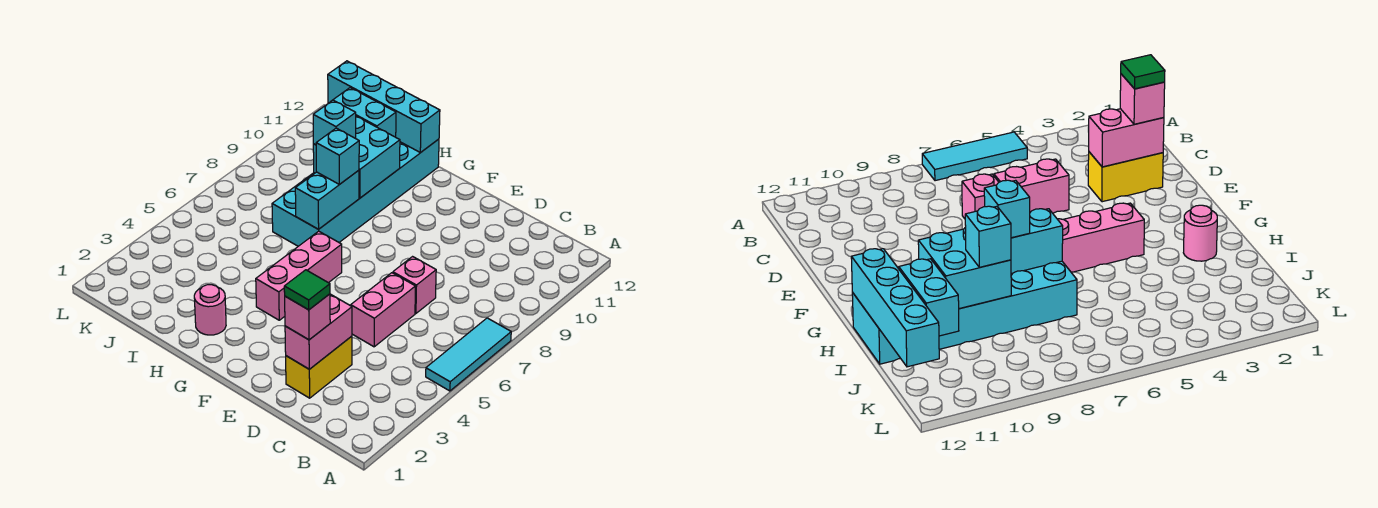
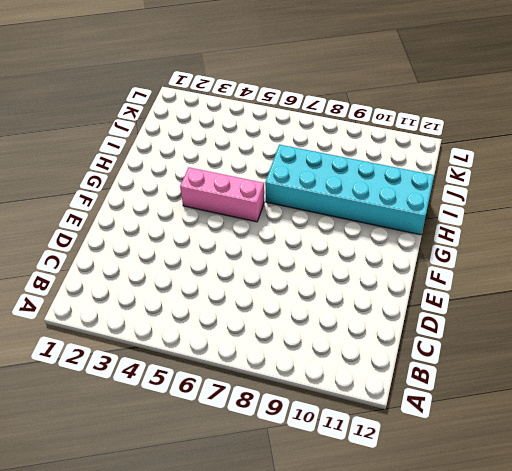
none -> cyan 1x3 tile [426,318,511,391]
none -> yellow 1x2 brick [286,336,352,398]
none -> pink 1x2 brick [351,273,416,347]

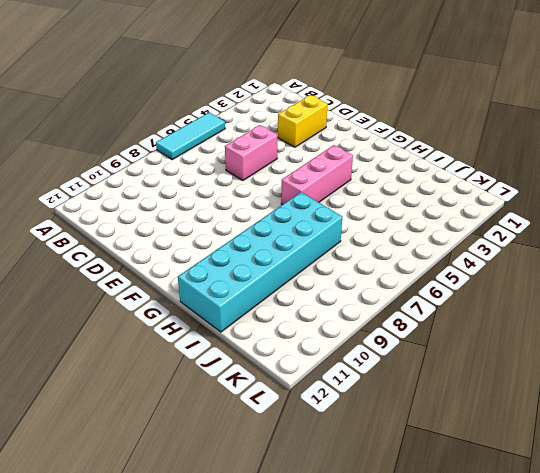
none -> pink 1x1 brick [393,257,436,313]
none -> pink 1x1 round brick [194,285,226,335]
none -> pink 1x2 brick [285,294,352,369]

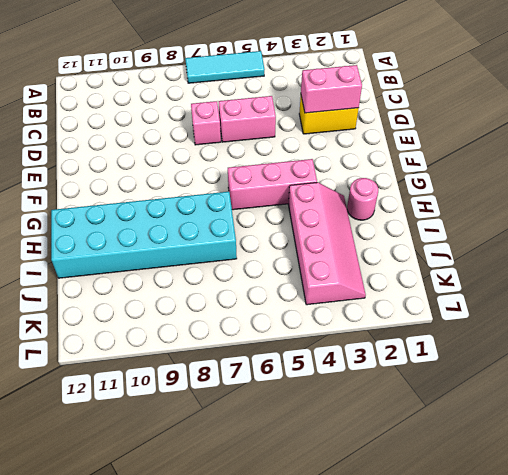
pink 2x4 slope [288,182,366,305] -> none
none -> cyan 1x2 brick [295,170,359,229]
none -> cyan 2x2 brick [313,116,400,198]
none -> cyan 1x4 brick [328,61,440,153]

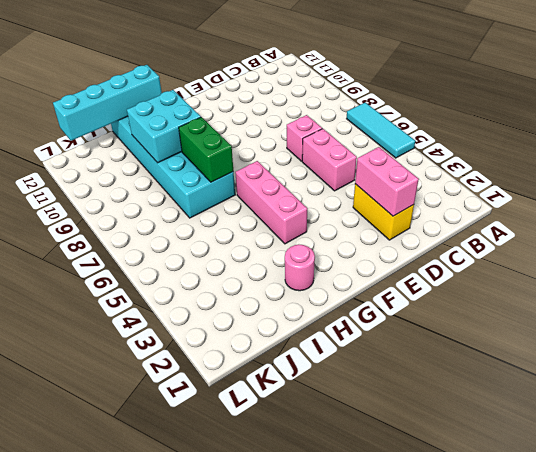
green 1x2 brick [179,117,233,182] -> cyan 1x2 brick [295,170,359,229]
none -> cyan 1x2 brick [333,88,396,137]
none -> pink 1x1 brick [285,294,330,340]
none -> cyan 1x1 brick [316,128,359,184]

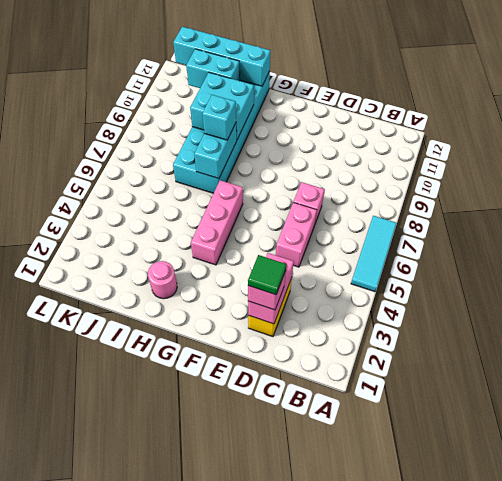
none -> cyan 1x1 brick [313,100,356,145]

